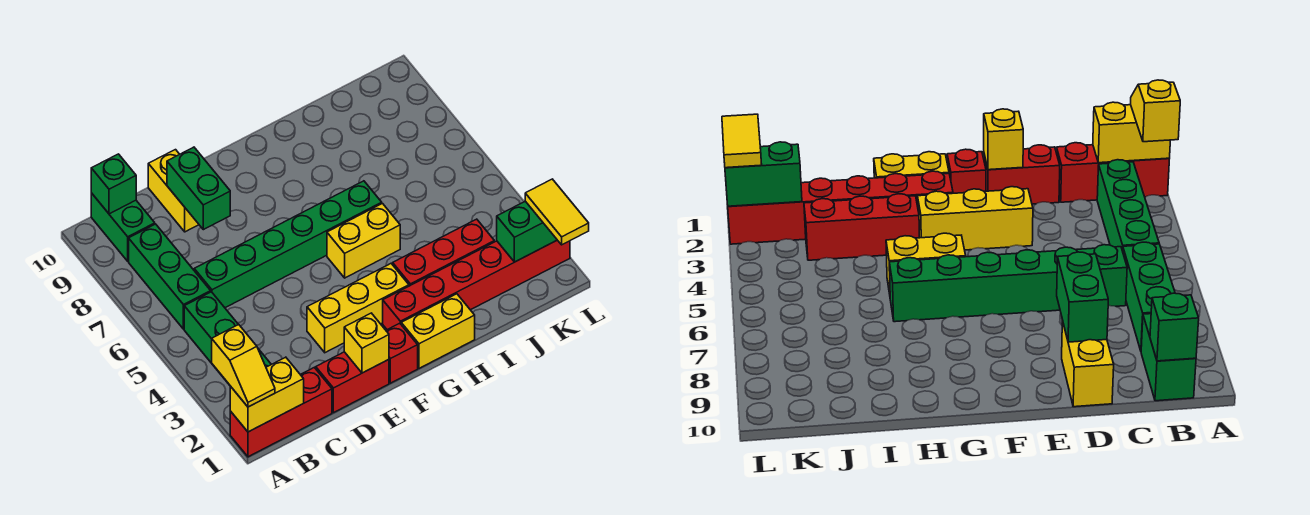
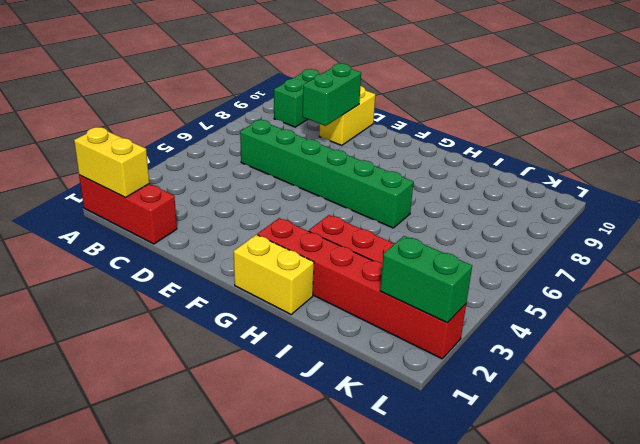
none -> green 1x4 brick [184,292,271,383]
none -> green 1x3 brick [129,224,211,329]
none -> red 1x2 brick [316,352,389,413]

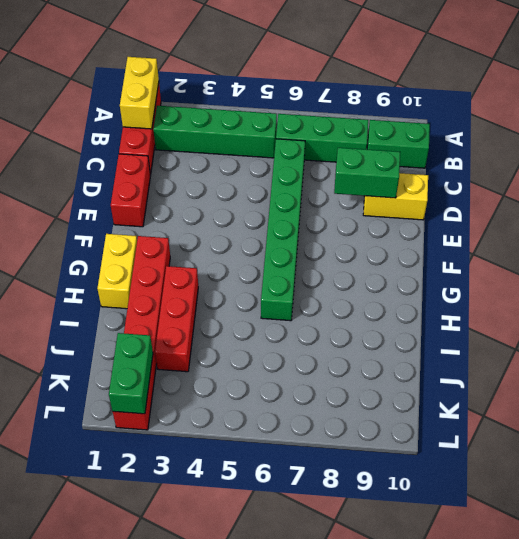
none -> yellow 1x3 brick [307,264,409,353]
none -> red 1x1 brick [386,323,418,383]
none -> yellow 1x2 brick [327,204,400,278]

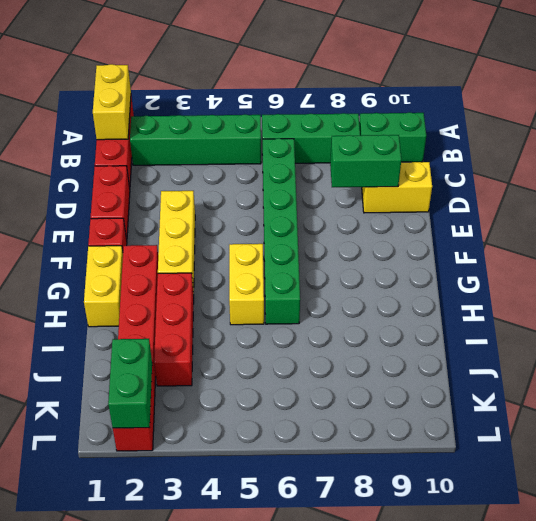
none -> green 1x1 brick [91,154,136,214]
none -> yellow 1x1 brick [344,313,389,373]
none -> yellow 1x2 slope [212,324,275,407]

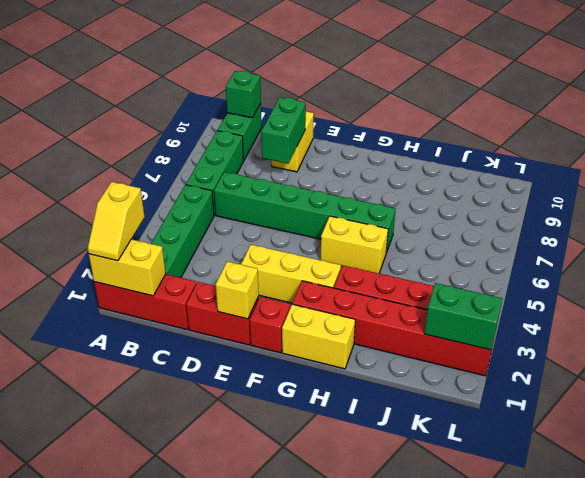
none -> yellow 1x2 tile [525,179,589,245]

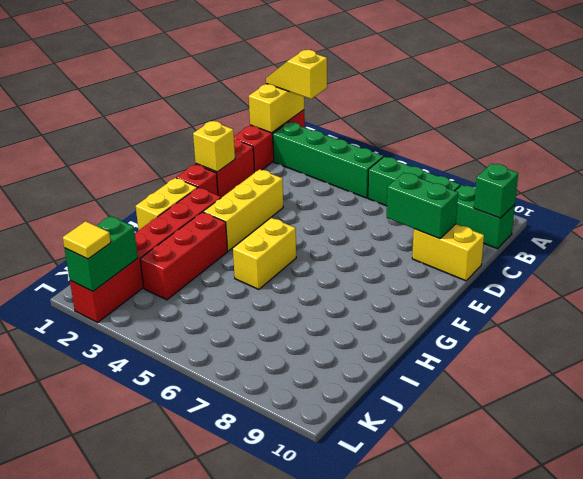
yellow 1x1 tile [63,221,111,259] -> yellow 1x2 tile [525,179,589,245]
none -> green 1x6 brick [194,181,382,308]

